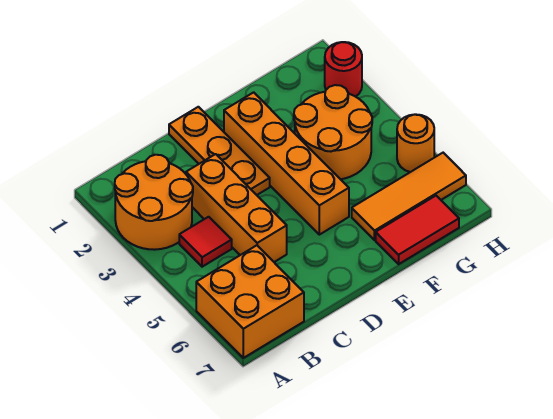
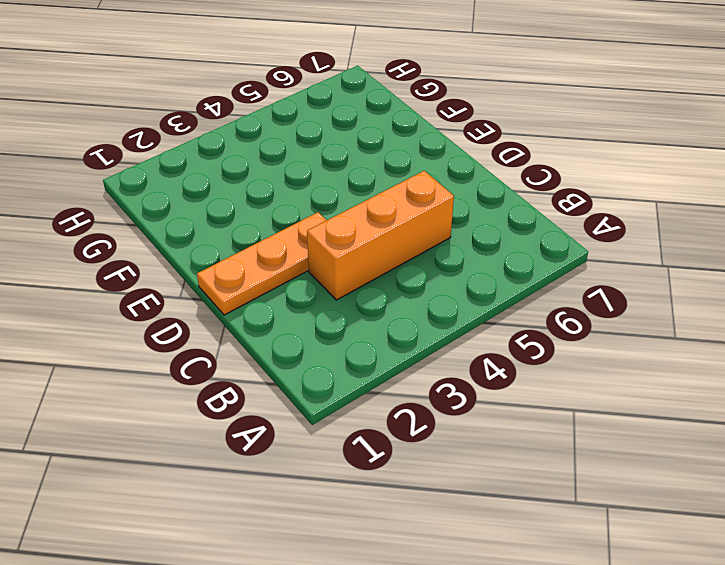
none -> orange 2x2 round brick [115,155,193,250]
none -> orange 2x2 brick [196,245,304,358]

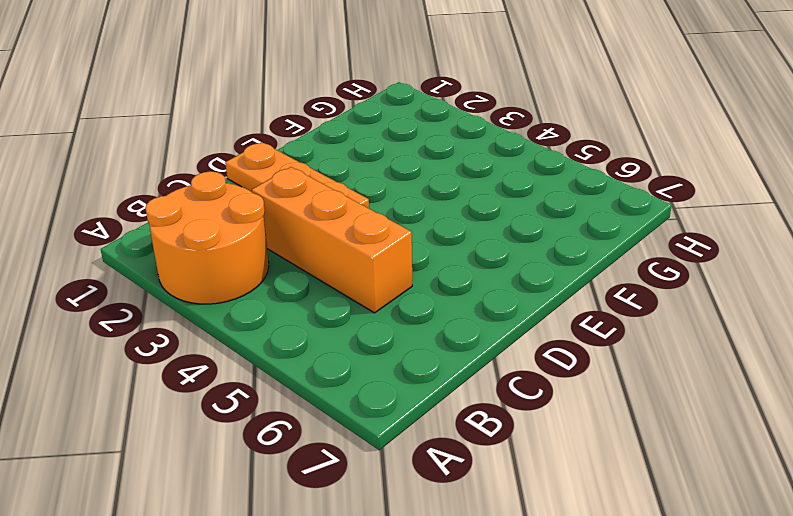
none -> orange 2x2 brick [196,245,304,358]
none -> red 1x1 tile [179,217,232,267]

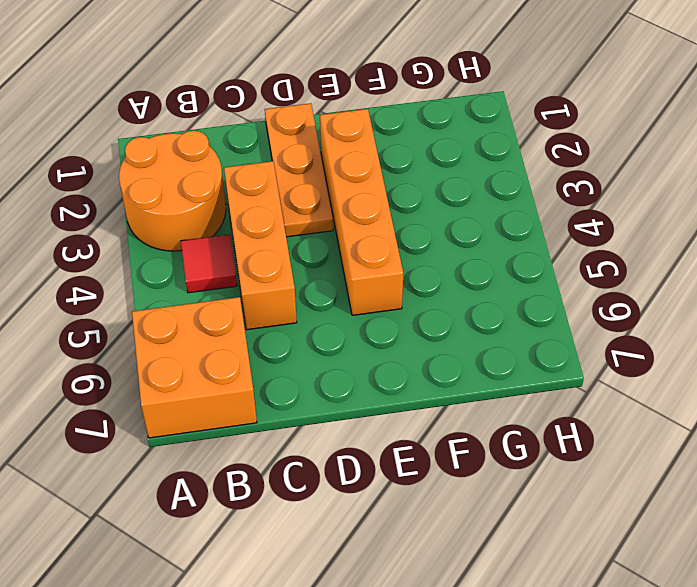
none -> orange 2x2 round brick [294,85,372,179]
none -> orange 1x3 tile [352,153,466,240]

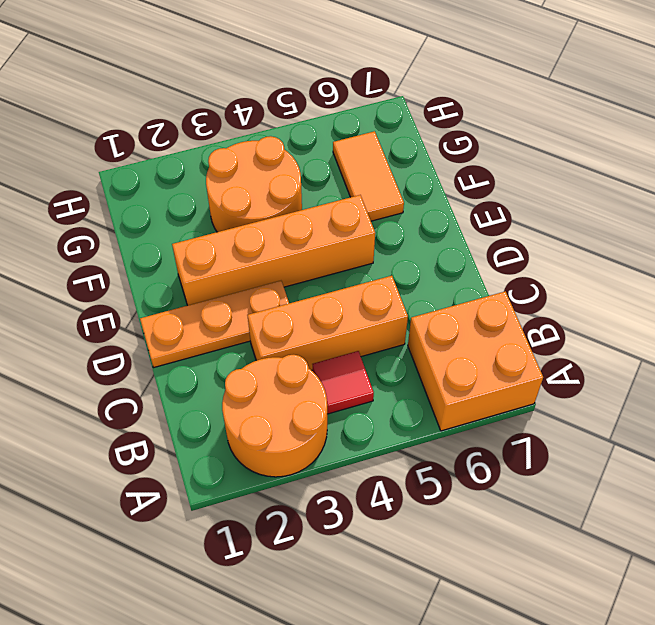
orange 1x2 tile [333,131,404,221] -> orange 1x3 tile [352,153,466,240]
none -> red 1x2 tile [376,196,459,264]
none -> red 1x1 round brick [325,42,362,97]

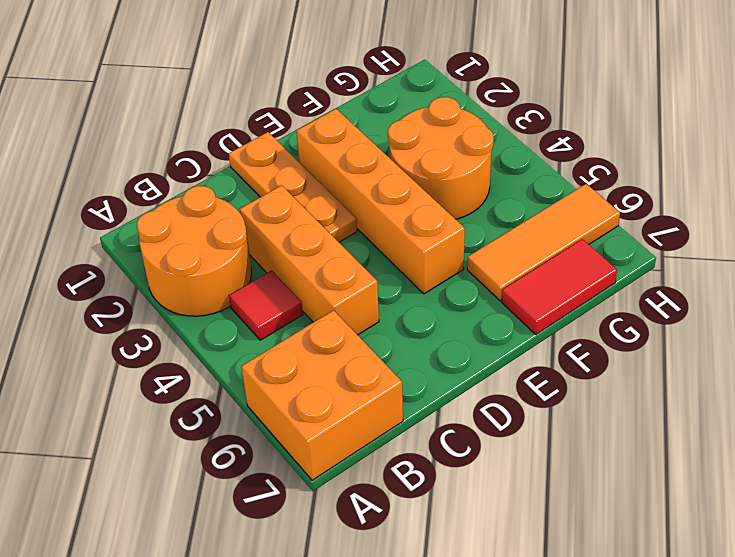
none -> red 1x1 round brick [325,42,362,97]
none -> orange 1x1 round brick [397,114,434,172]

